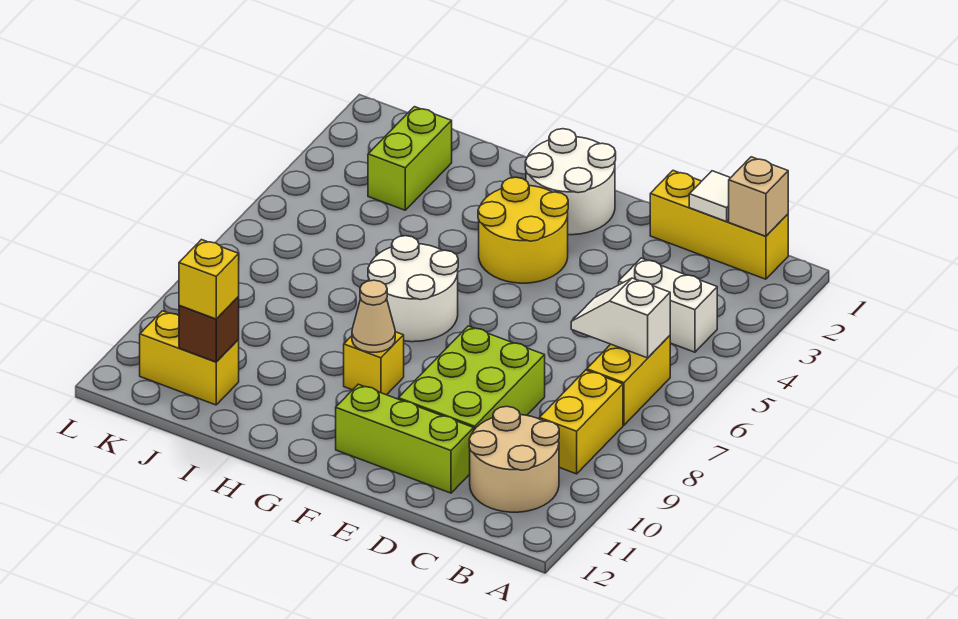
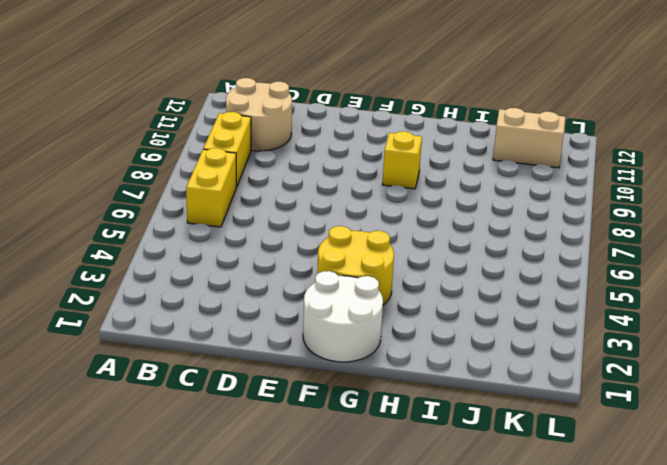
tan 1x2 brick [493,108,565,168] -> yellow 1x2 brick [140,311,239,405]
none -> yellow 1x3 brick [650,171,788,279]
none -> white 1x2 brick [619,258,717,352]
none -> lime 2x3 brick [398,326,545,430]

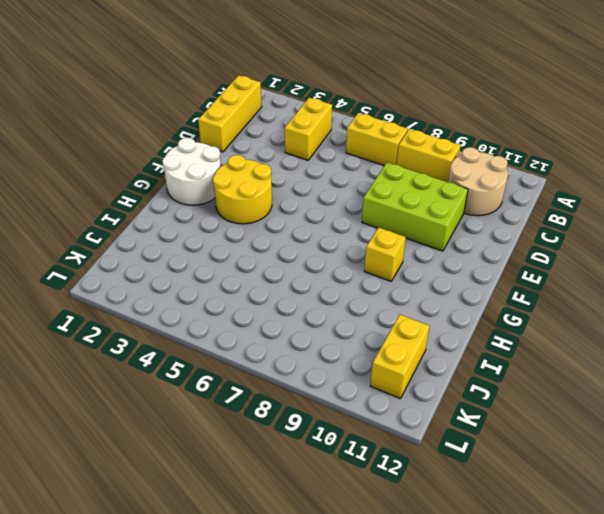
yellow 1x2 brick [285,98,332,160] -> white 1x2 brick [619,258,717,352]
none -> lime 1x3 brick [336,384,474,493]
none -> white 2x2 round brick [368,236,458,342]
none -> lime 1x2 brick [368,107,452,210]

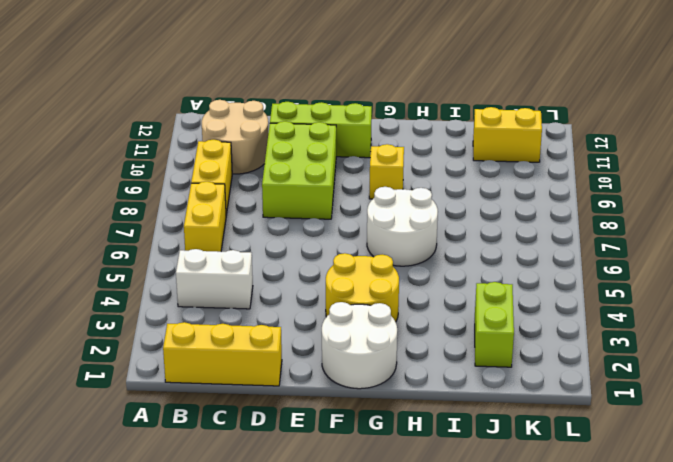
none -> tan 1x1 brick [729,157,788,236]
none -> white 1x2 slope [571,278,670,358]
none -> white 1x1 tile [689,171,730,222]

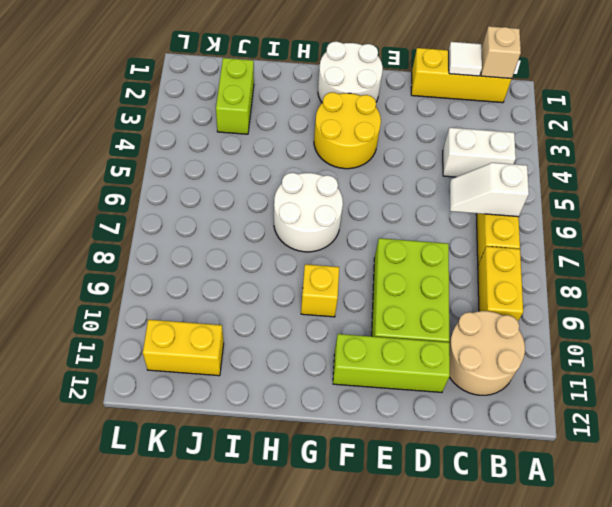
none -> tan 1x1 cone [352,280,395,352]
none -> brown 1x1 brick [179,297,239,362]
none -> yellow 1x1 brick [179,240,239,319]

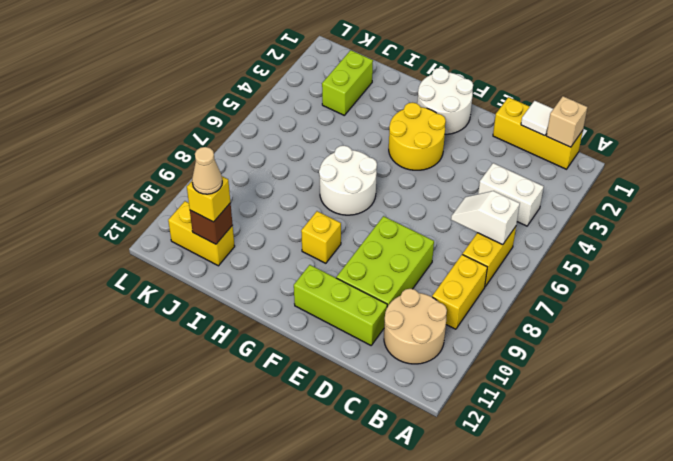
tan 1x1 cone [192,147,222,194] -> tan 1x1 cone moved to [352,280,395,352]

